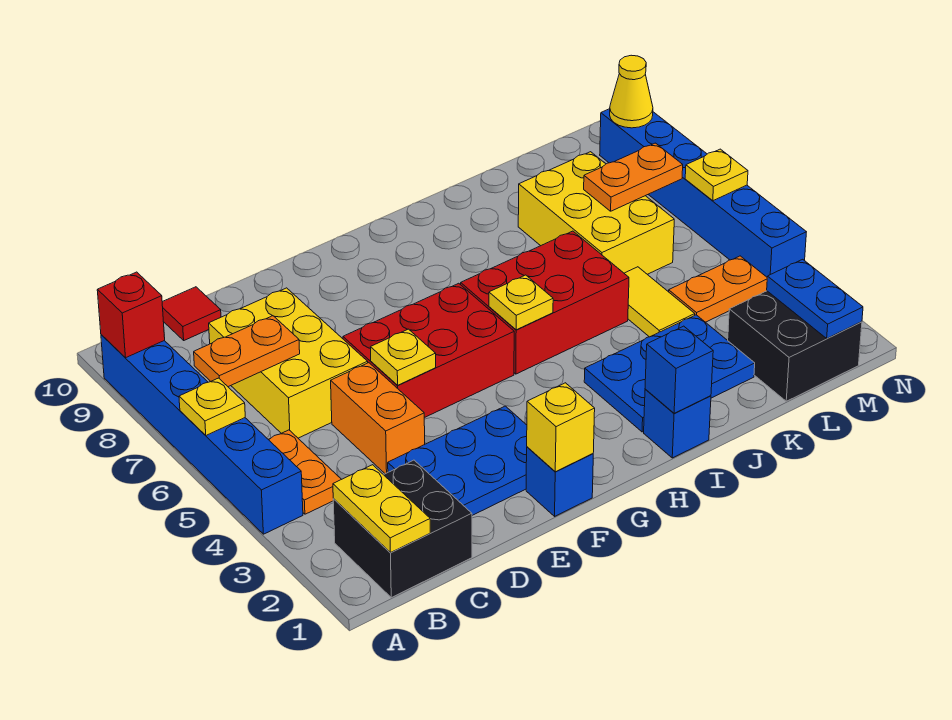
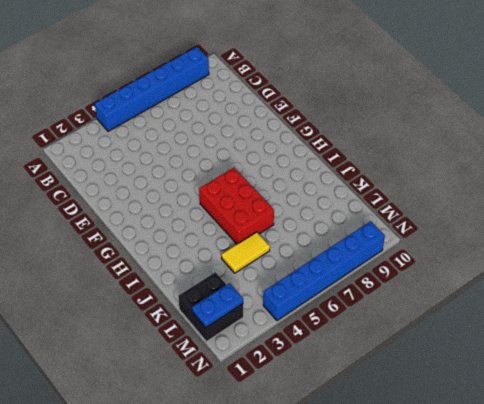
none -> black 2x2 brick [333,460,472,598]
none -> orange 1x2 plate [268,430,341,514]
none -> yellow 2x3 brick [209,288,368,438]

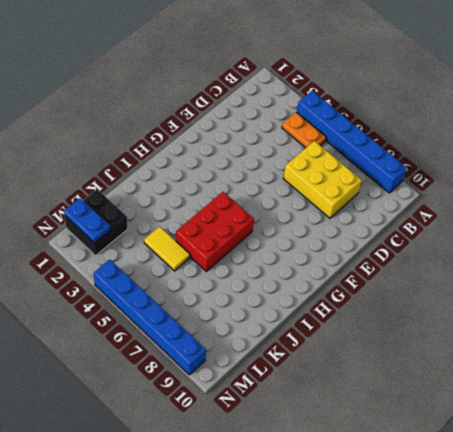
none -> black 2x2 brick [333,460,472,598]
none -> red 1x1 tile [162,287,221,340]
none -> blue 2x3 plate [388,406,527,515]

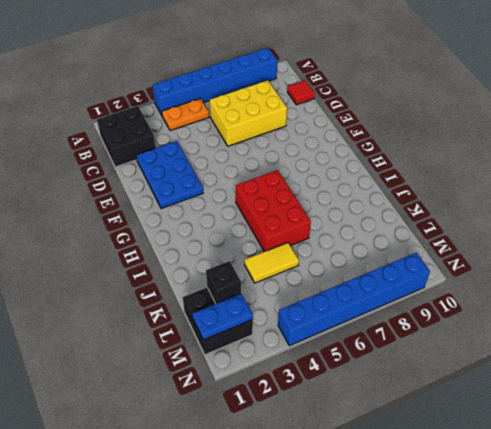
black 1x1 brick [206,261,241,304] -> none
none -> orange 1x2 brick [331,363,425,474]
none -> red 2x3 brick [343,283,514,418]
none -> blue 1x1 brick [526,447,593,516]

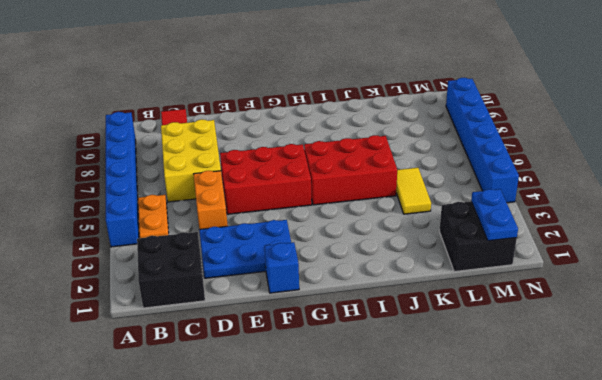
none -> blue 1x1 brick [644,389,711,458]
none -> blue 2x3 plate [584,315,755,432]
none -> yellow 2x3 brick [518,152,674,274]

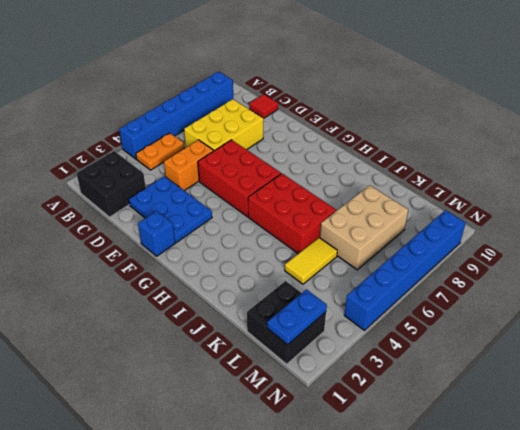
tan 2x3 brick [320,185,408,270] -> yellow 2x3 brick [518,152,674,274]
none -> blue 1x1 brick [644,389,711,458]
none -> blue 2x3 plate [584,315,755,432]
none -> orange 1x2 plate [669,256,767,322]

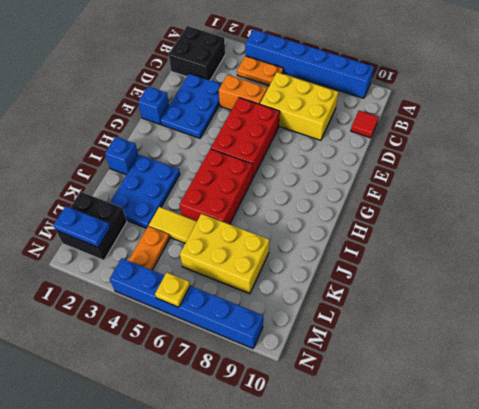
none -> yellow 1x1 plate [179,378,245,435]
none -> red 1x1 brick [97,272,165,358]
none -> yellow 1x2 plate [333,465,430,552]

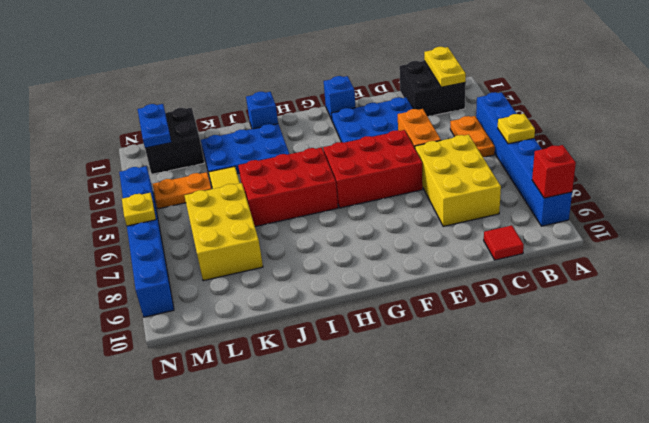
none -> orange 1x2 plate [194,316,300,387]
none -> yellow 1x1 plate [371,329,436,385]
none -> yellow 1x1 brick [527,383,595,472]

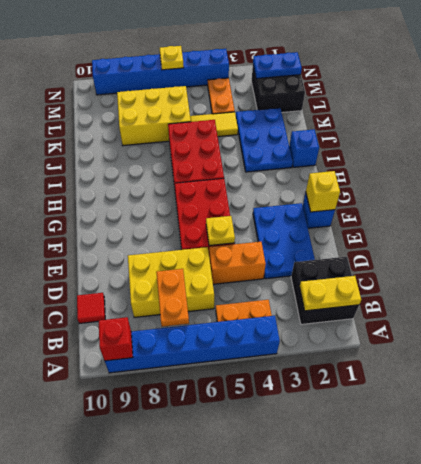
none -> yellow 1x1 plate [179,378,245,435]
none -> yellow 1x1 plate [489,275,553,330]
none -> blue 1x1 brick [645,326,713,413]

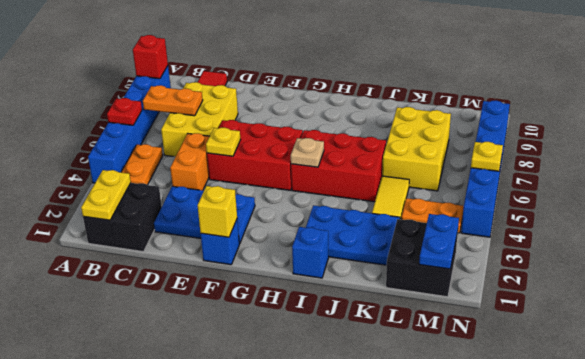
red 1x1 plate [107,98,142,125] -> yellow 1x1 plate [179,378,245,435]
tan 1x1 plate [291,138,324,167] -> yellow 1x1 plate [489,275,553,330]
none -> blue 1x1 brick [645,326,713,413]
none -> orange 1x2 plate [584,143,683,211]
none -> yellow 1x1 cone [610,55,653,128]

